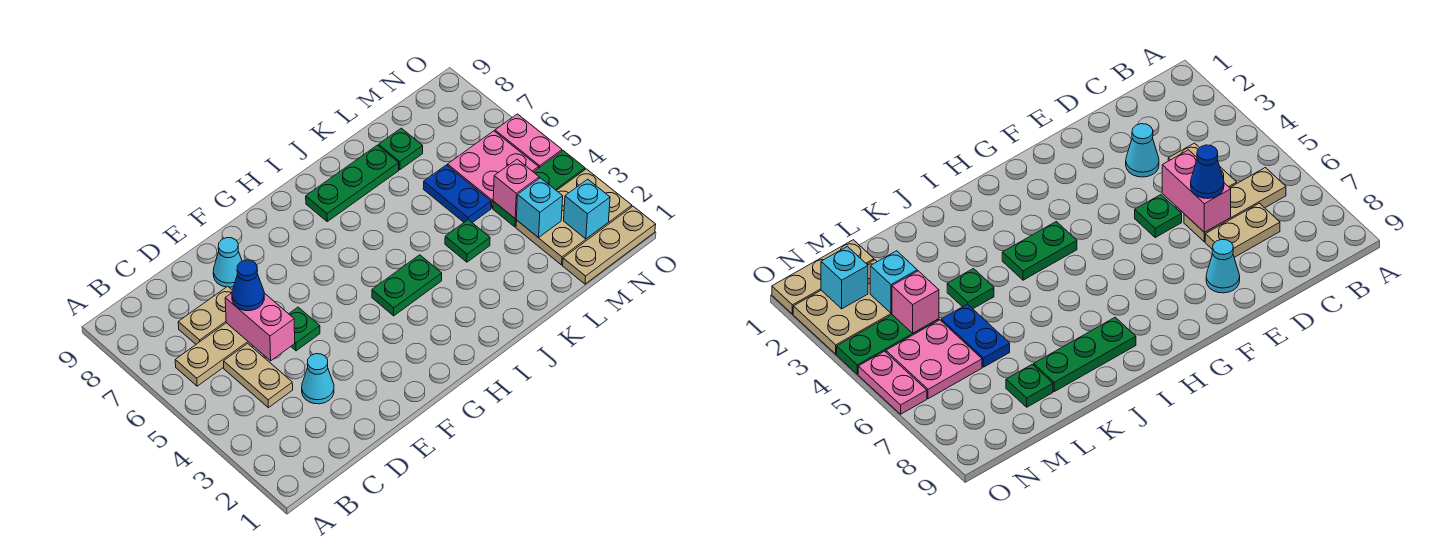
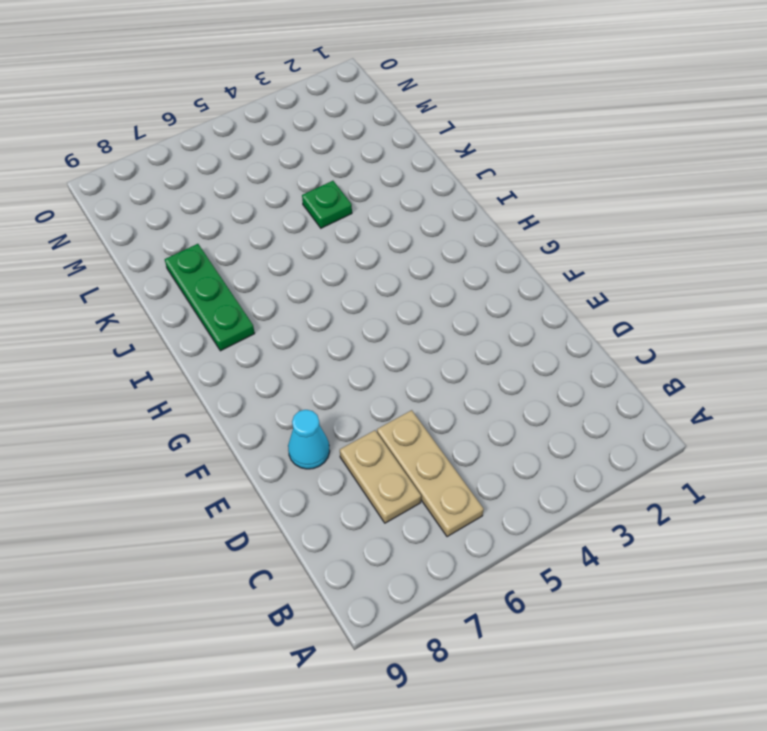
none -> tan 1x2 plate [224,344,293,408]
none -> cyan 1x1 cone [302,354,334,404]
none -> green 1x1 plate [289,307,320,351]

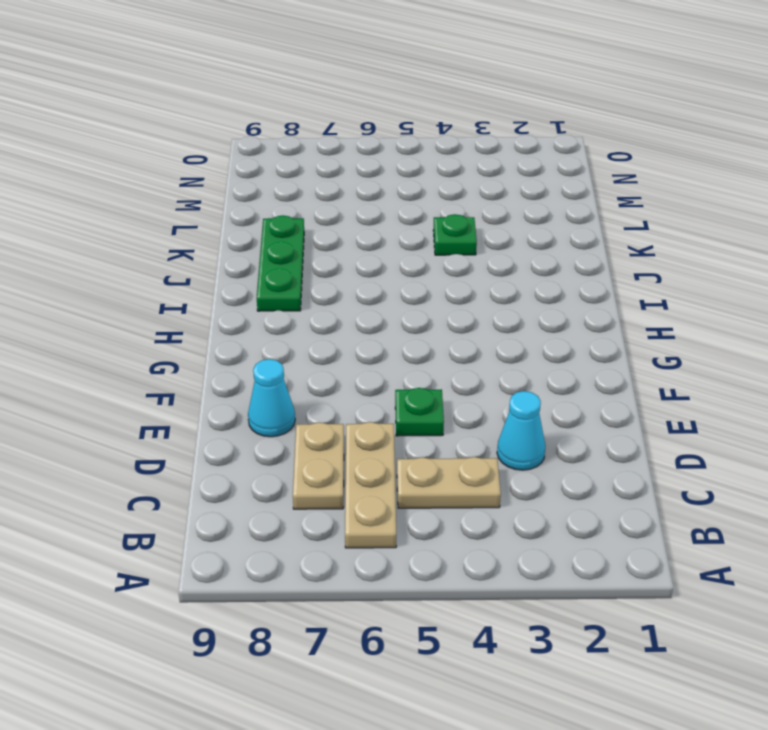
none -> green 1x2 plate [372,255,442,316]
none -> blue 1x2 plate [423,165,491,223]
none -> green 1x1 plate [379,128,423,170]

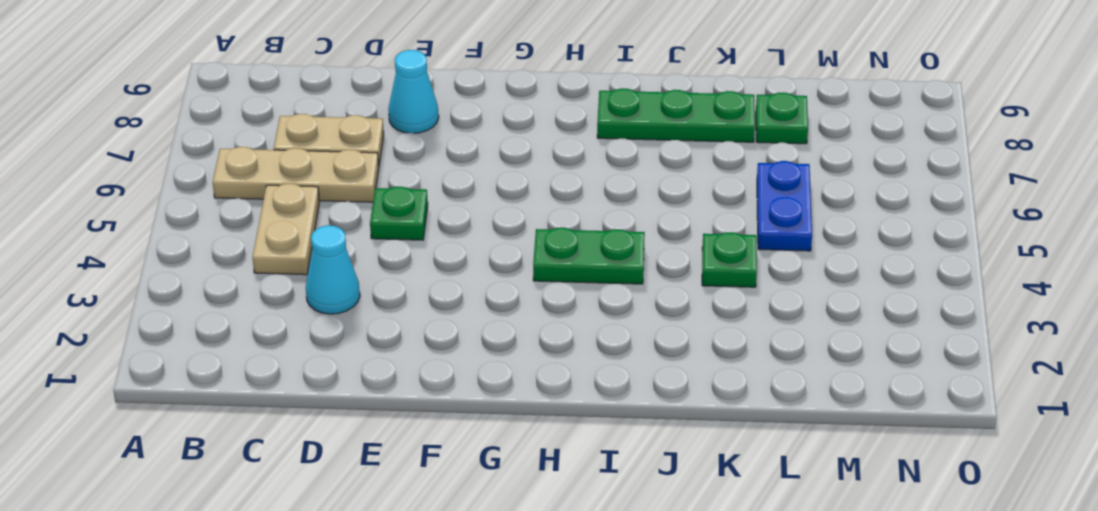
none -> tan 1x3 plate [563,206,656,284]
none -> tan 2x3 plate [516,169,632,265]
none -> green 1x3 plate [493,151,585,227]

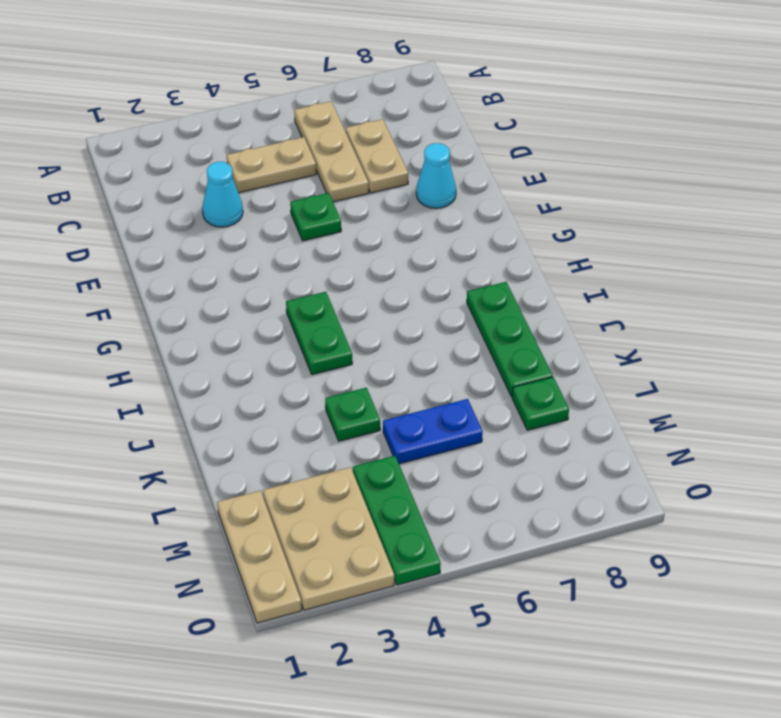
none -> pink 2x2 plate [448,131,539,208]
none -> pink 1x2 plate [495,114,562,168]
none -> pink 1x2 brick [225,293,295,361]

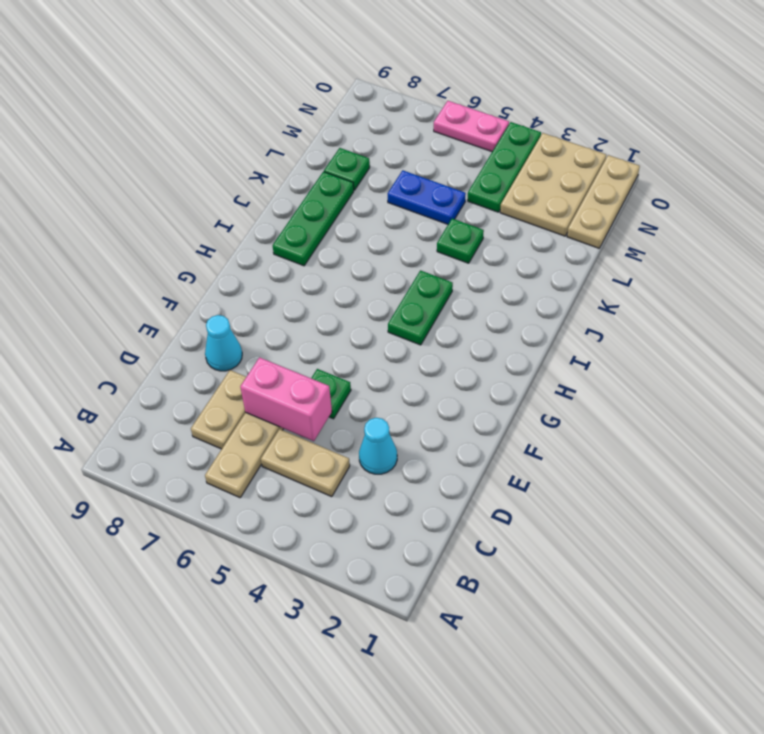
none -> pink 2x2 plate [448,131,539,208]
none -> cyan 1x1 brick [516,178,563,238]
none -> pink 1x1 brick [493,159,539,219]

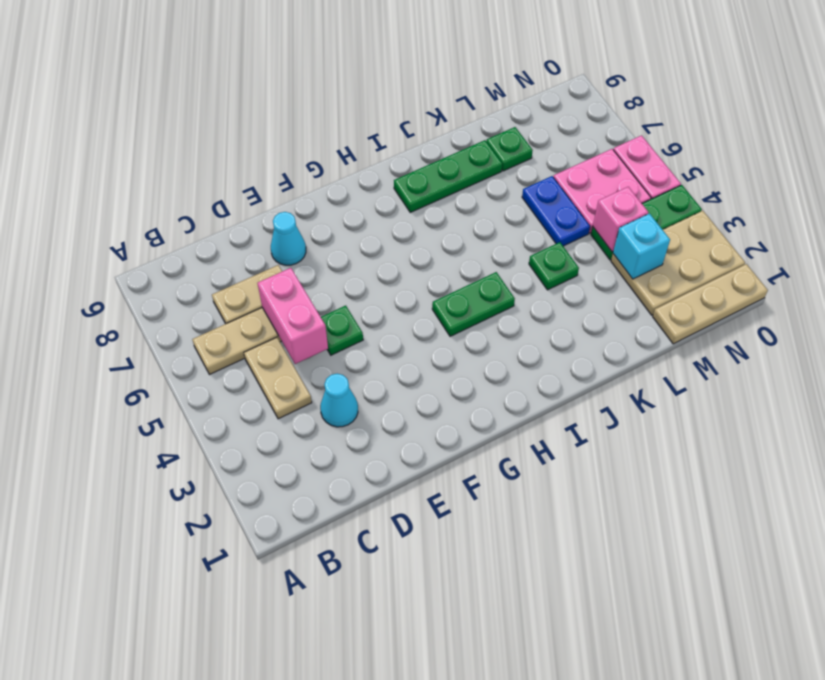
none -> cyan 1x1 brick [564,179,610,239]
none -> blue 1x1 cone [232,260,264,311]

